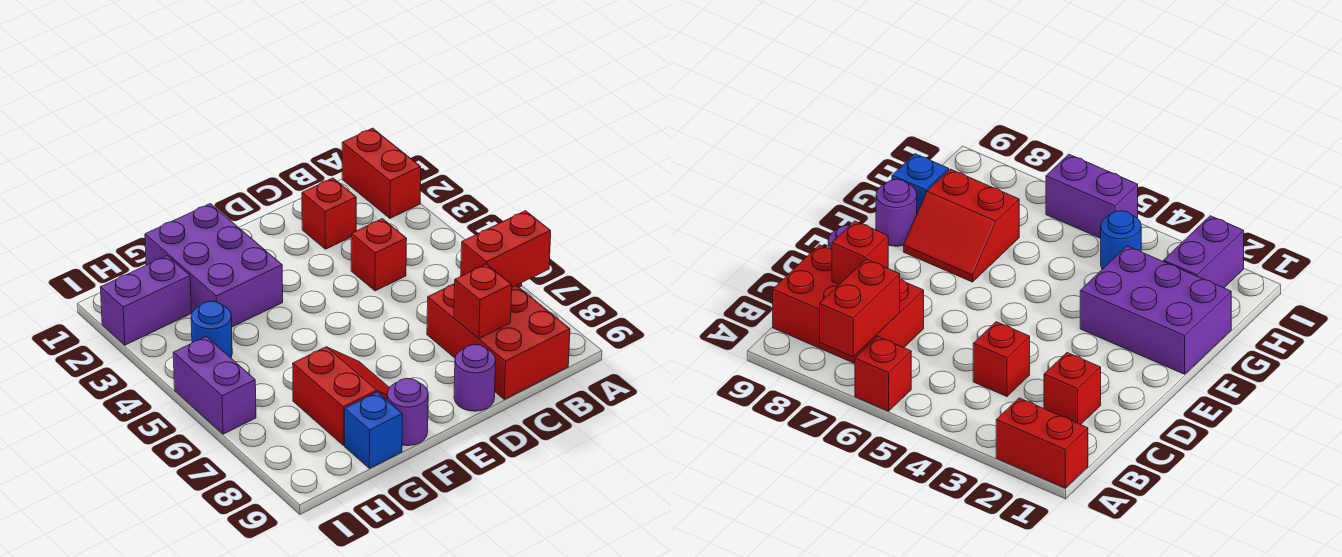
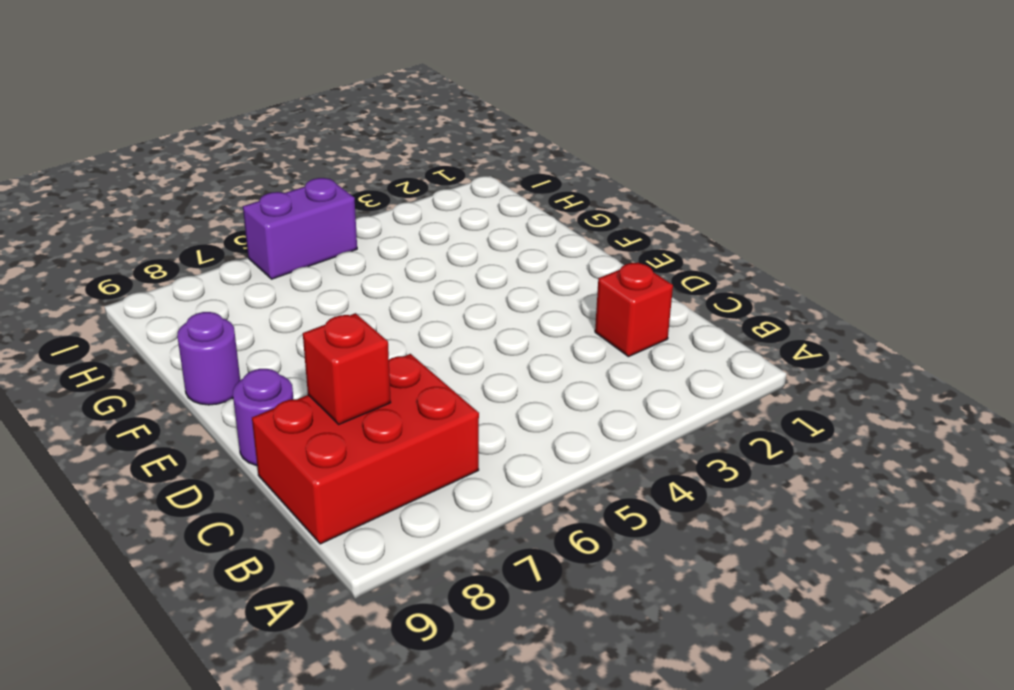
none -> red 1x2 brick [342,128,421,218]
none -> red 1x1 brick [855,336,911,411]
none -> red 1x1 brick [351,219,407,291]

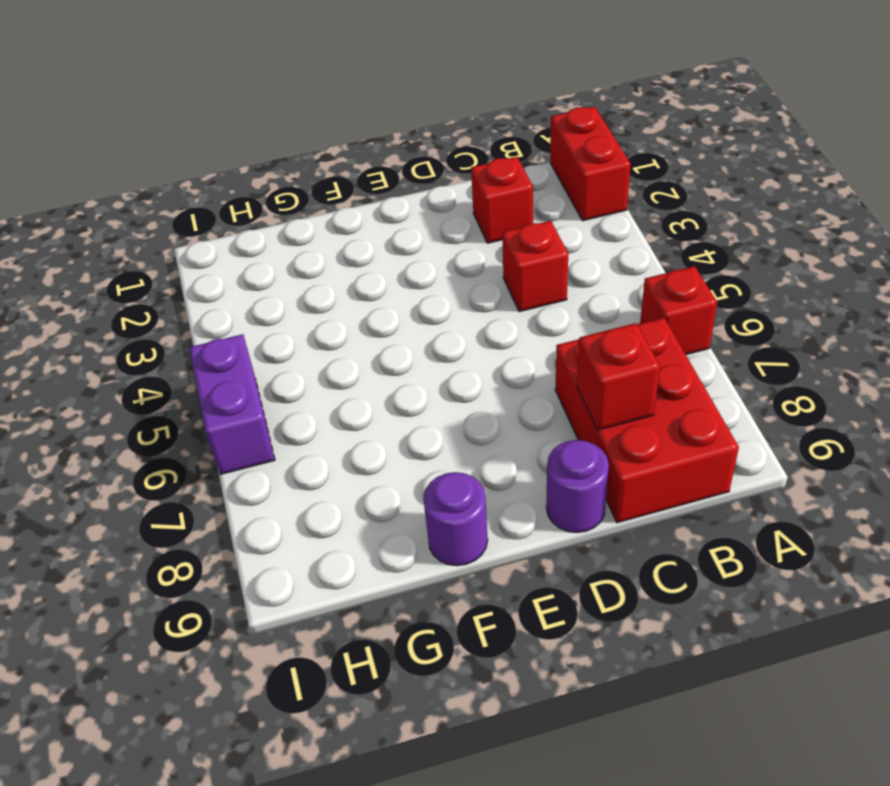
none -> purple 2x3 brick [145,204,283,327]
none -> red 2x2 slope [293,347,389,445]
none -> blue 1x1 brick [345,392,402,468]

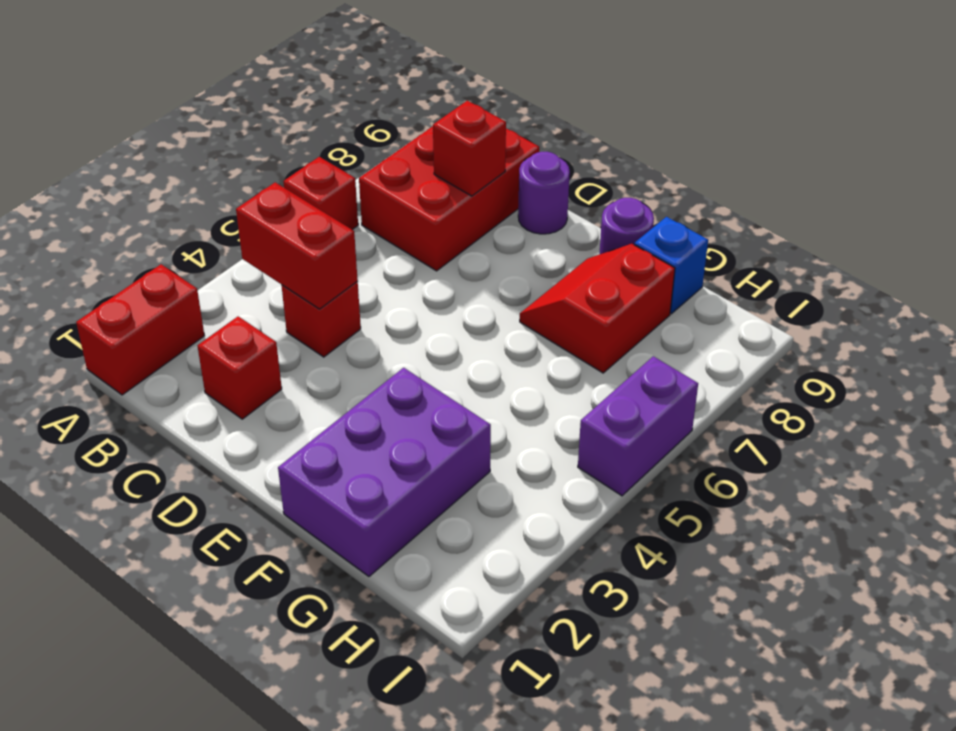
red 1x2 brick [236,182,358,309] -> red 1x2 brick moved to [461,211,551,287]
none -> purple 1x2 brick [100,256,191,345]
none -> blue 1x1 round brick [191,301,232,358]

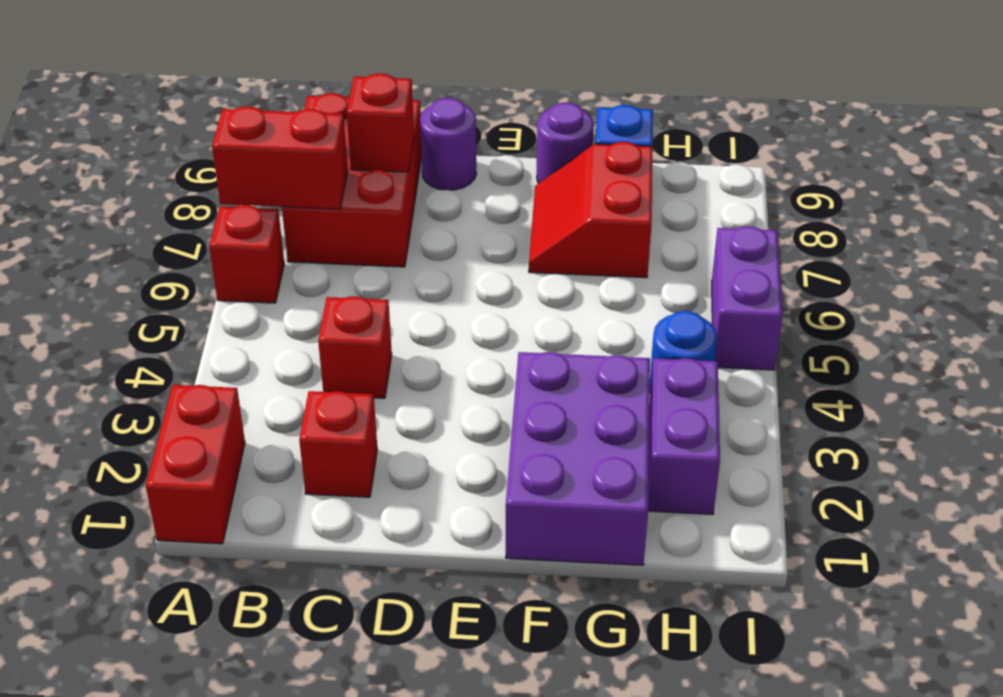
purple 1x2 brick [648,358,720,515] -> purple 1x2 brick turned to [100,256,191,345]

